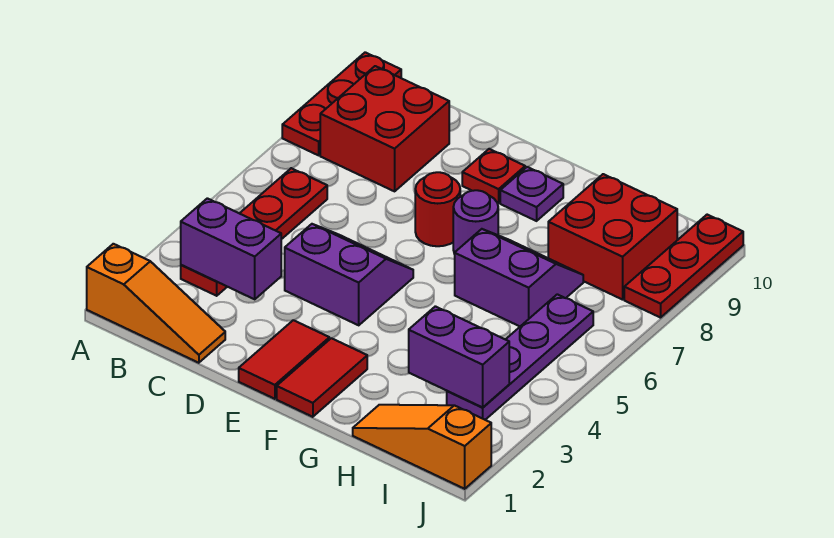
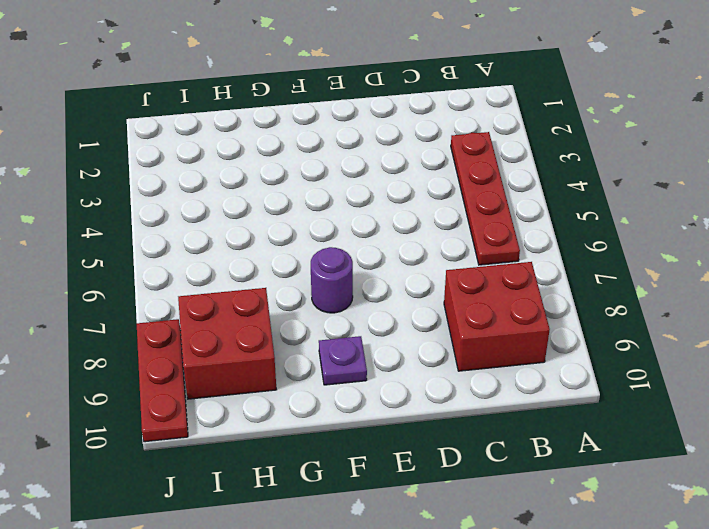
none -> orange 1x3 slope [87,244,225,363]
none -> red 1x3 plate [282,52,401,155]
none -> purple 2x2 slope [285,224,413,325]

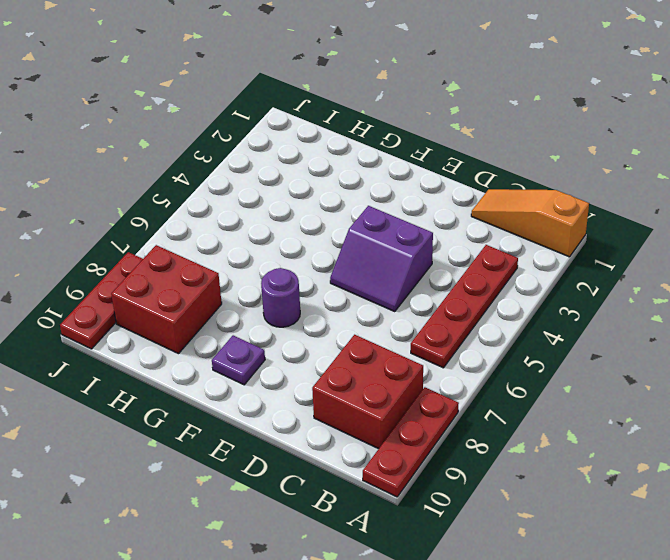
none -> red 1x2 tile [239,320,329,399]
none -> red 1x1 round brick [415,172,460,246]
none -> red 1x1 plate [462,149,525,203]

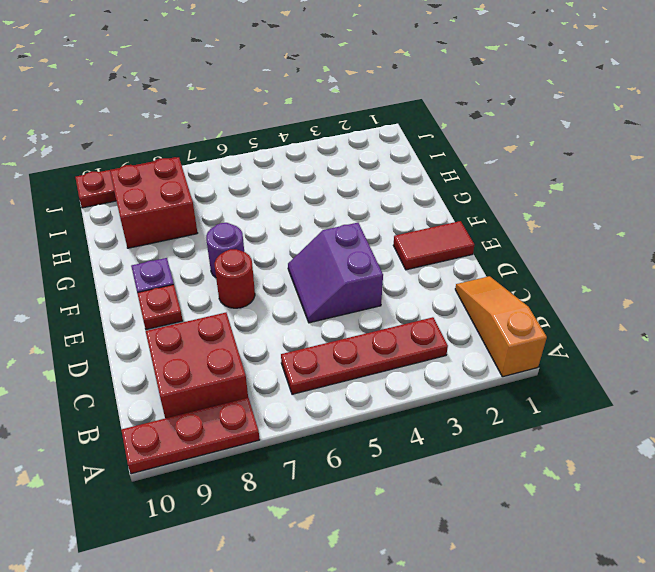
none -> red 1x2 tile [277,338,367,417]
none -> purple 2x2 slope [455,229,583,326]
none -> orange 1x3 slope [353,405,491,489]

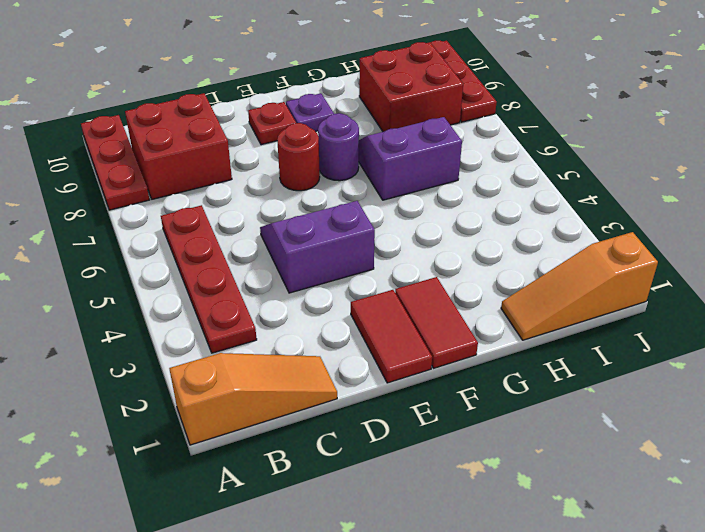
none -> purple 1x4 plate [447,294,593,420]
none -> purple 1x2 brick [181,198,281,299]
none -> purple 1x2 brick [409,306,509,408]

